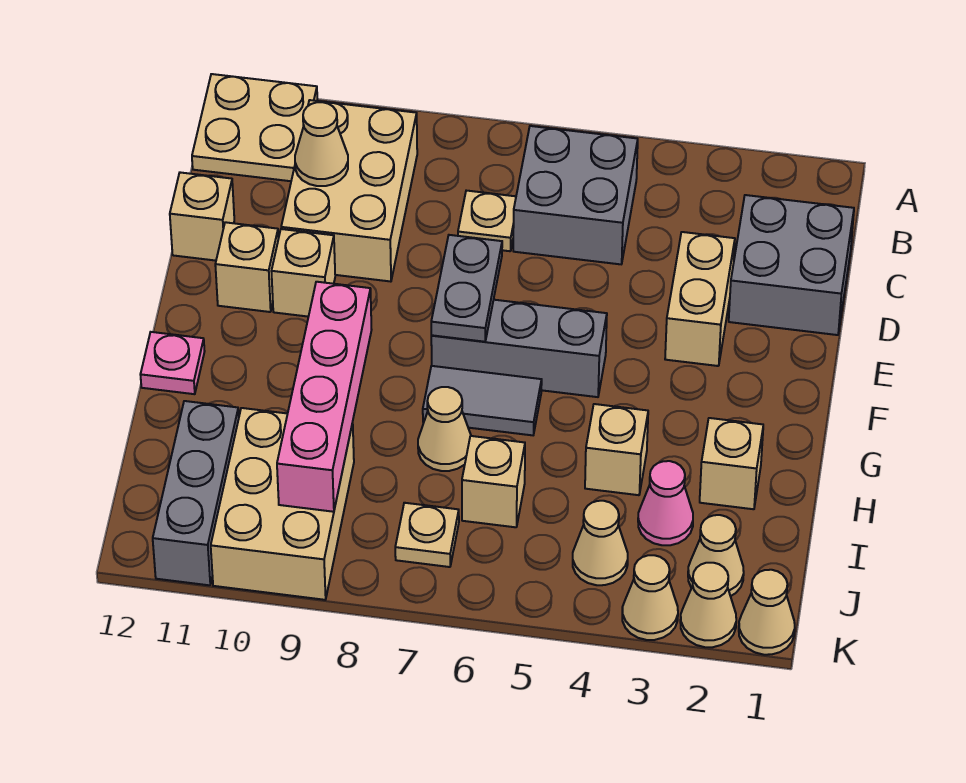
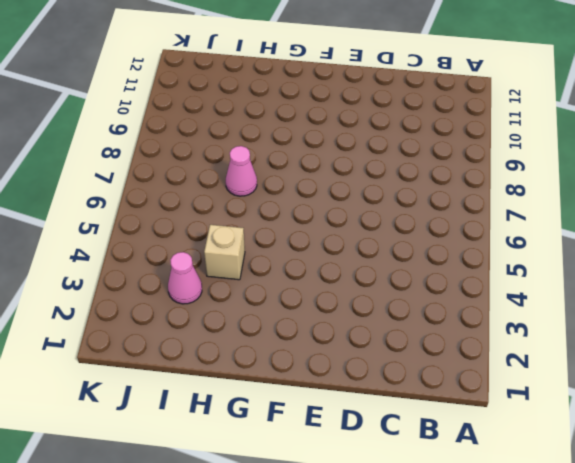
pink 1x1 cone [226,146,257,196] -> tan 1x1 cone [418,387,471,471]
none -> tan 2x2 plate [192,74,317,181]
none -> grey 2x2 brick [513,126,638,264]
none -> tan 2x3 brick [281,100,417,282]

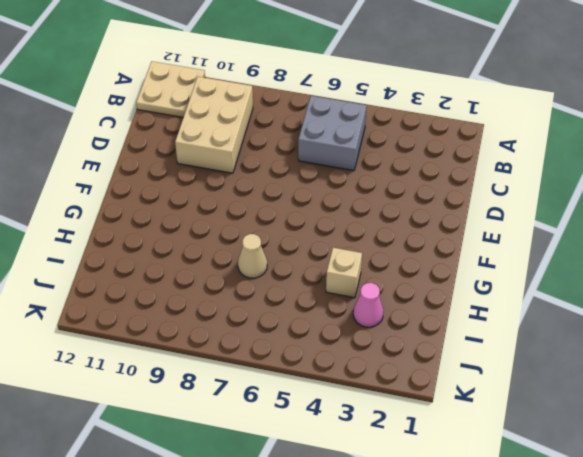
none -> grey 2x2 brick [729,195,854,335]
none -> tan 1x1 plate [458,191,516,251]
none -> tan 1x2 brick [665,232,735,366]

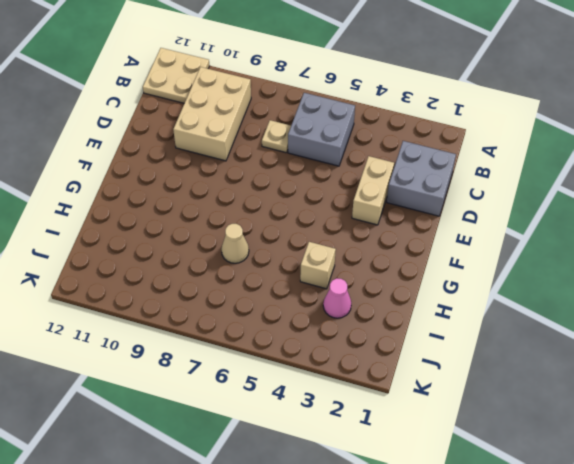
none -> tan 1x1 brick [170,172,234,261]
none -> tan 1x1 brick [271,229,335,317]
none -> tan 1x1 brick [215,222,278,312]

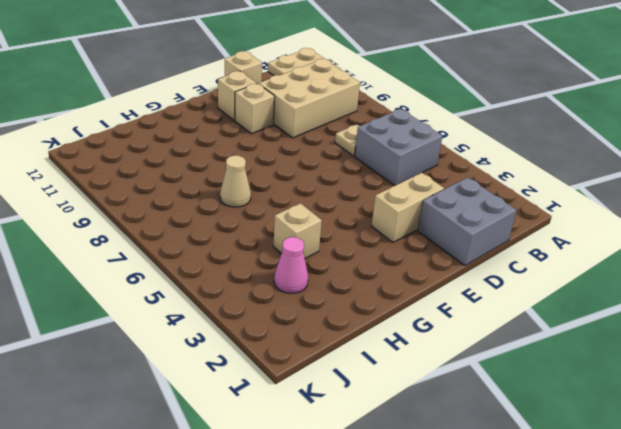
none -> grey 1x3 brick [431,300,607,397]
none -> grey 1x2 tile [423,366,542,435]
none -> pink 1x1 plate [140,332,205,394]

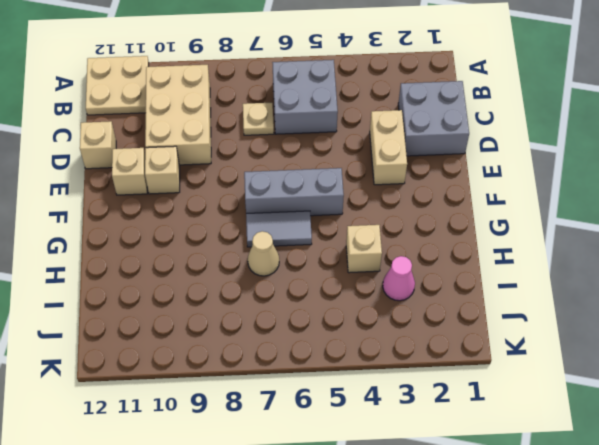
none -> pink 1x1 plate [140,332,205,394]
none -> tan 1x1 brick [700,418,763,509]
none -> tan 1x1 brick [462,436,525,527]

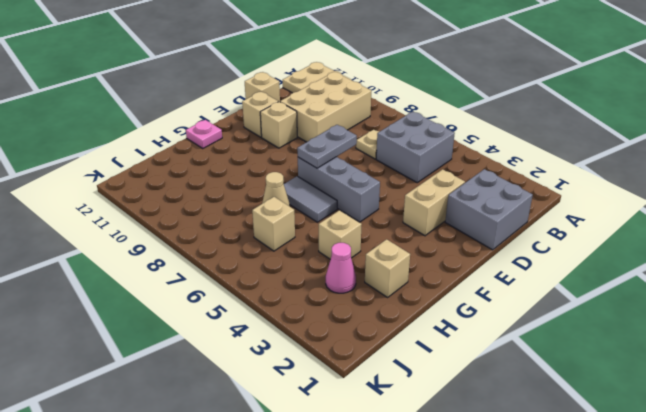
none -> tan 2x3 brick [211,408,354,600]
none -> grey 1x3 brick [153,401,239,585]
none -> tan 1x1 cone [688,515,744,596]

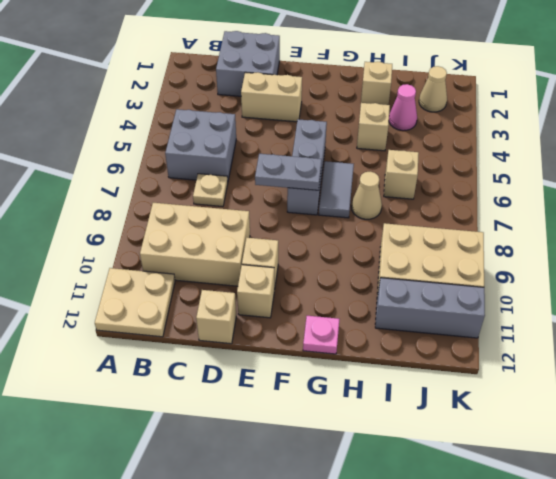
none -> tan 1x1 cone [573,501,628,585]
none -> tan 1x1 plate [395,503,459,567]
none -> tan 1x1 cone [739,570,795,655]

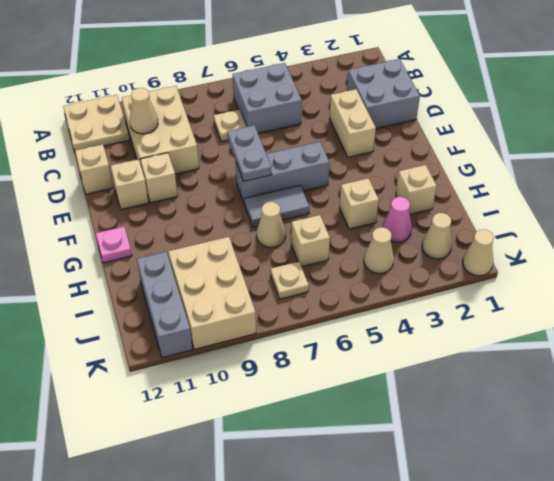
none -> tan 1x1 cone [680,563,736,647]
none -> tan 1x1 cone [622,555,678,640]
none -> pink 1x4 brick [277,282,372,512]

